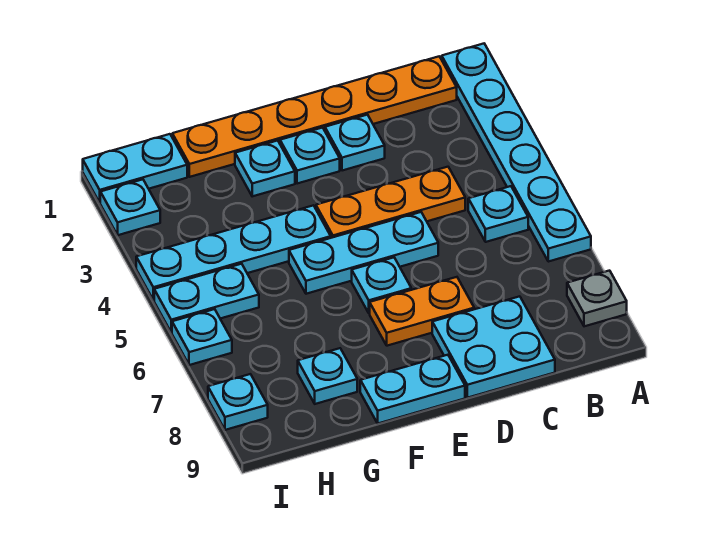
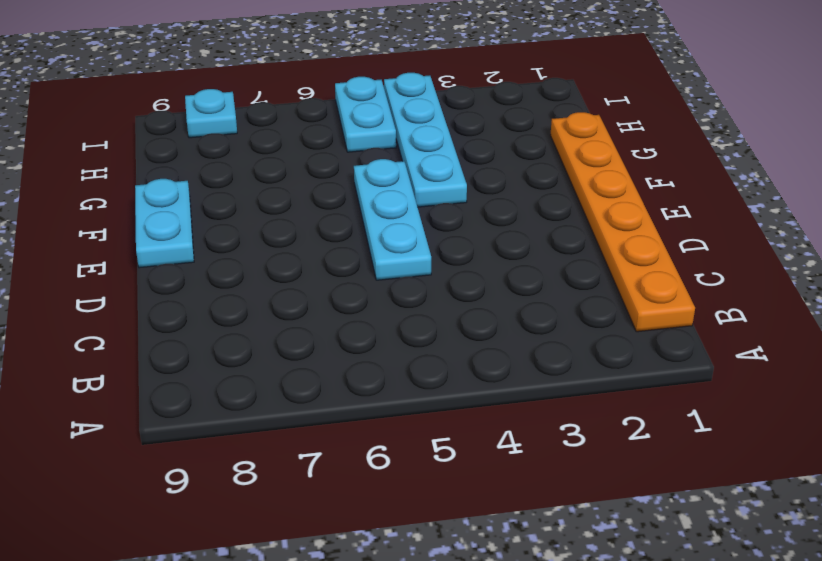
none -> cyan 1x6 plate [442,44,591,262]
none -> grey 1x1 plate [567,271,627,326]
none -> cyan 1x1 plate [468,186,528,242]

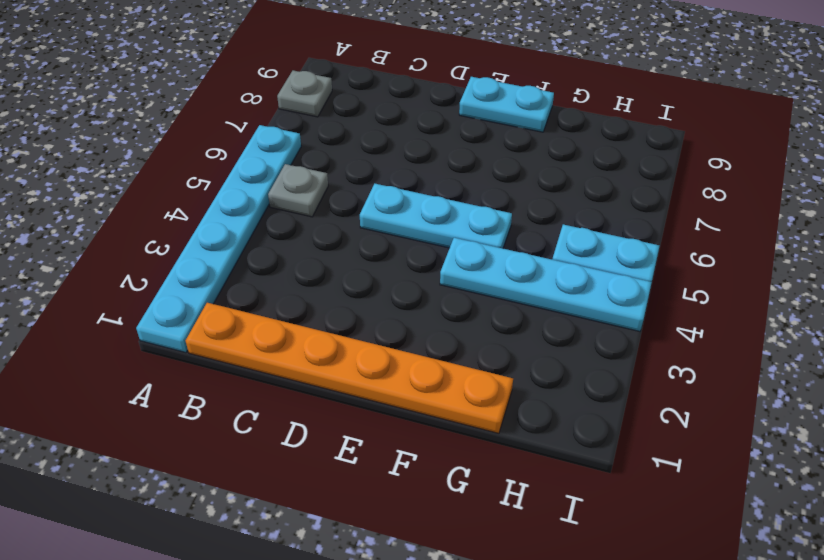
grey 1x1 plate [268,164,328,217] -> cyan 1x1 plate [468,186,528,242]
none -> orange 1x3 plate [316,167,465,238]
none -> cyan 2x2 plate [432,296,555,398]
none -> cyan 1x1 plate [325,115,385,171]

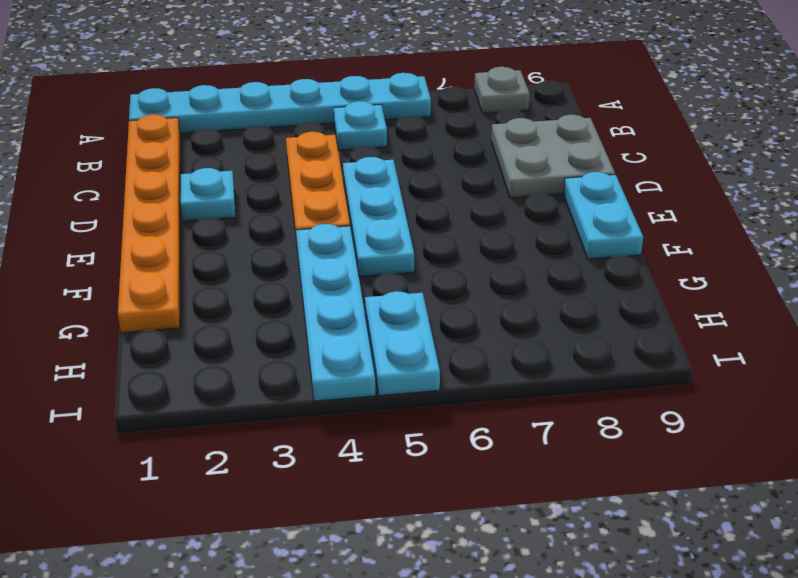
grey 2x2 plate [491,115,615,198] -> cyan 2x2 plate [432,296,555,398]
none -> orange 1x2 plate [370,277,474,346]
none -> cyan 1x1 plate [280,128,340,184]
none -> cyan 1x1 plate [352,258,411,313]

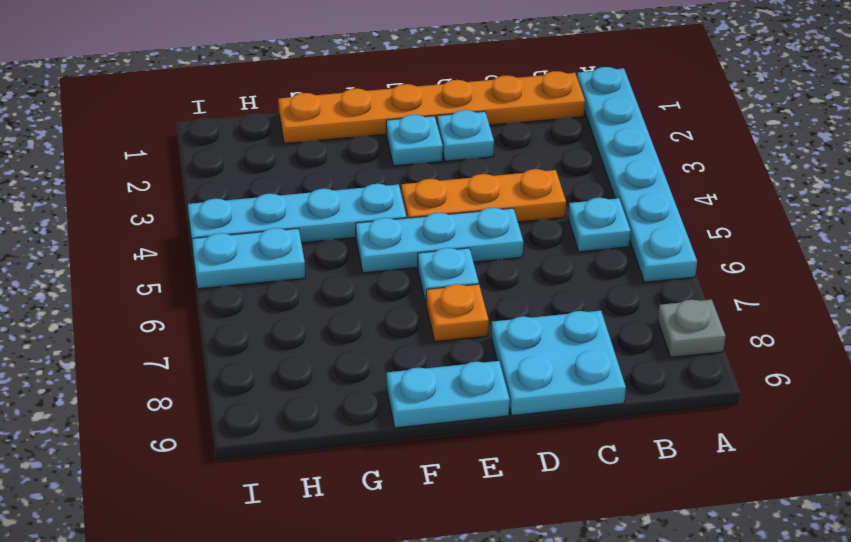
orange 1x1 plate [426,284,489,342] -> orange 1x2 plate [370,277,474,346]
none -> cyan 1x1 plate [235,141,295,196]
none -> cyan 1x1 plate [298,348,357,404]
none -> cyan 1x2 plate [83,134,187,202]

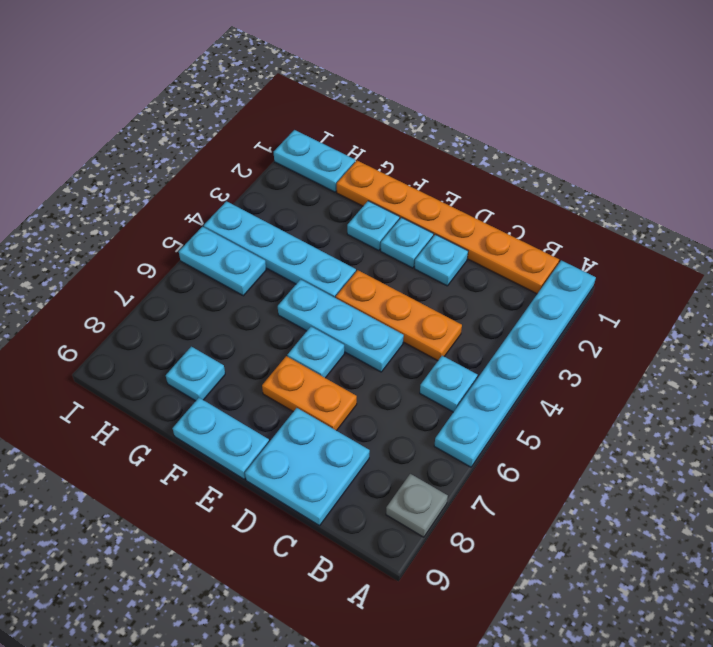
none -> cyan 1x1 plate [100,179,160,235]
none -> cyan 1x1 plate [172,309,232,365]
none -> cyan 1x1 plate [208,374,268,430]

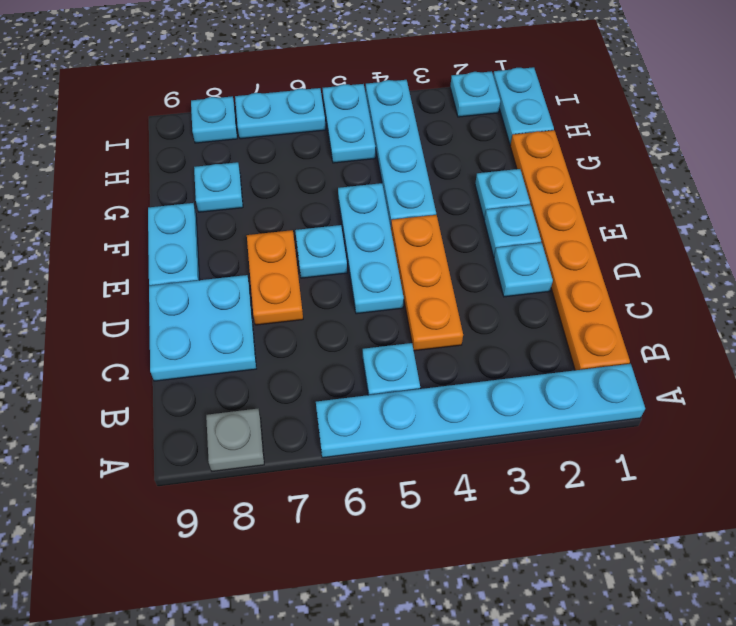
cyan 1x2 plate [235,88,326,139] -> cyan 1x1 plate [172,309,232,365]

